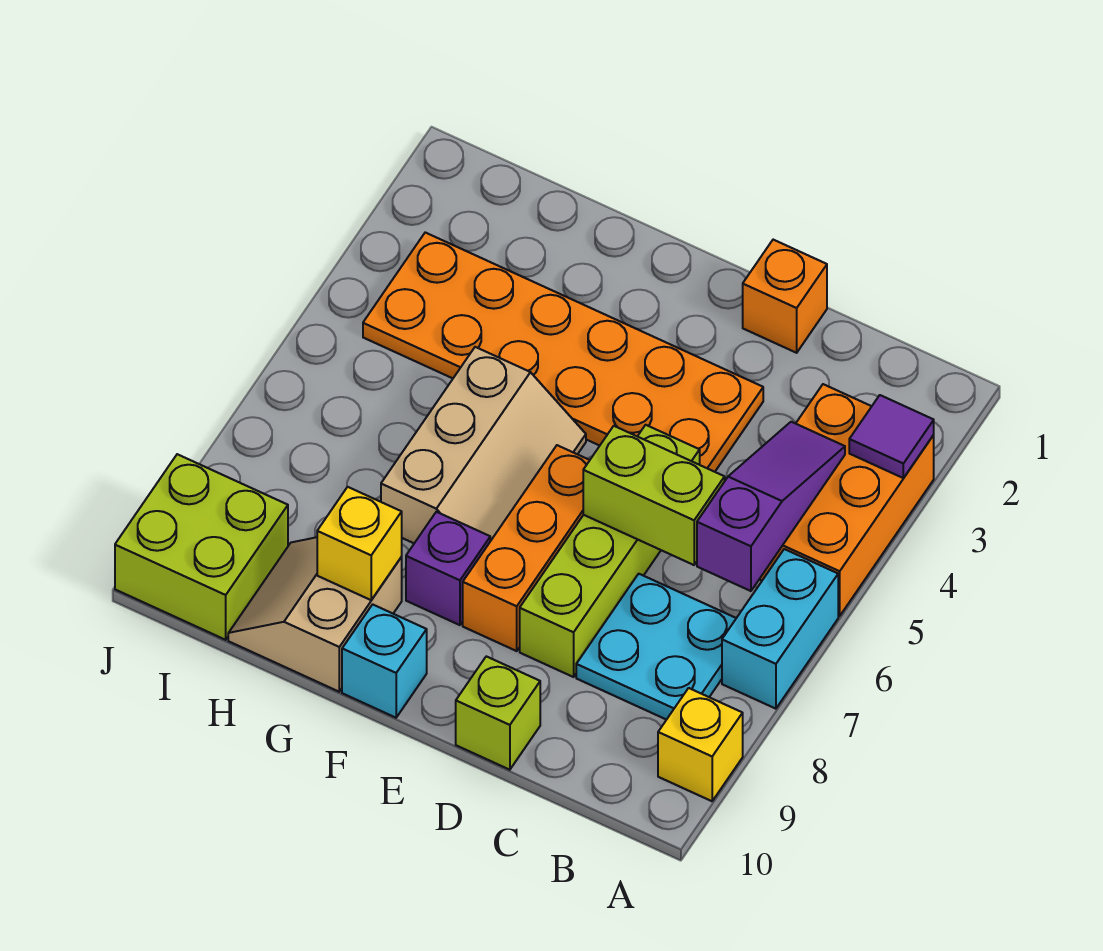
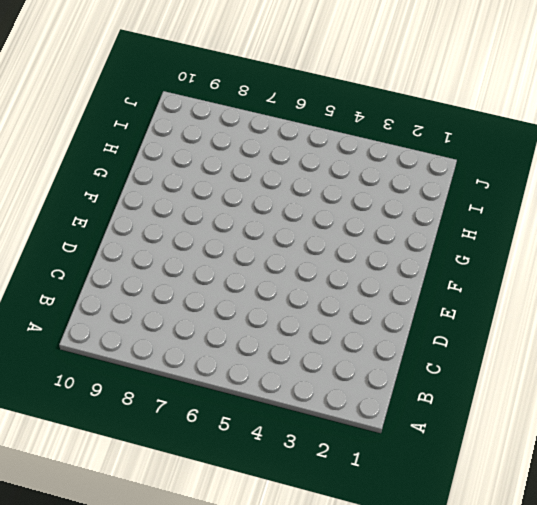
none -> orange 2x3 brick [759,384,934,616]
none -> cyan 1x2 brick [722,549,838,709]
none -> yellow 1x1 brick [658,688,743,801]

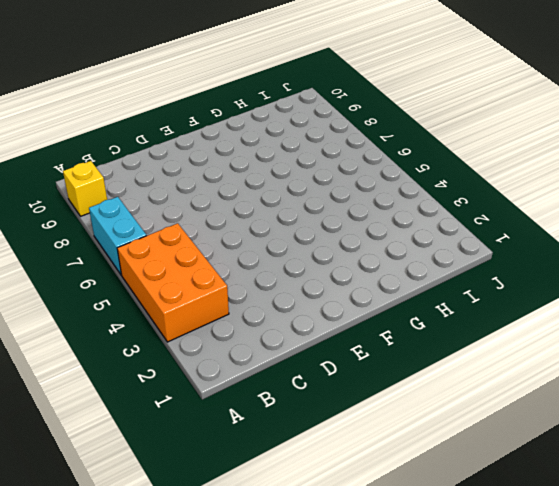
none -> cyan 2x2 plate [576,574,736,720]
none -> orange 1x1 brick [743,240,827,353]
none -> orange 2x6 plate [363,233,763,472]

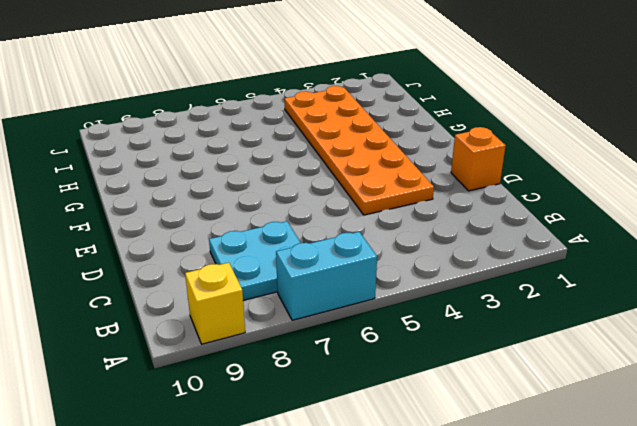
none -> orange 2x3 brick [759,384,934,616]
none -> lime 1x4 brick [520,425,700,677]
none -> lime 1x1 brick [456,656,540,770]

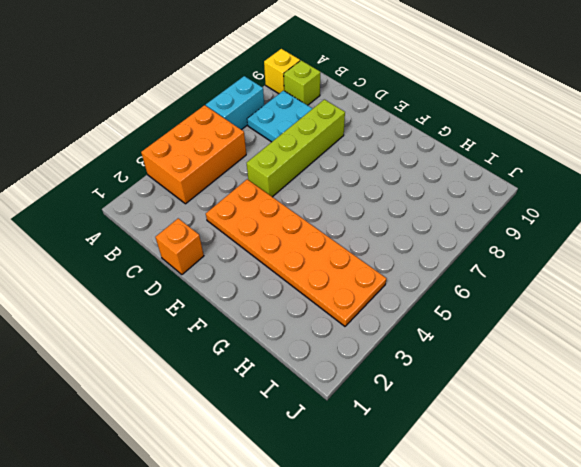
lime 1x1 brick [284,60,320,105] -> lime 1x1 brick moved to [456,656,540,770]
none -> orange 1x3 brick [463,445,590,651]
none -> tan 2x3 slope [381,347,586,543]
none -> purple 1x1 brick [406,512,490,625]

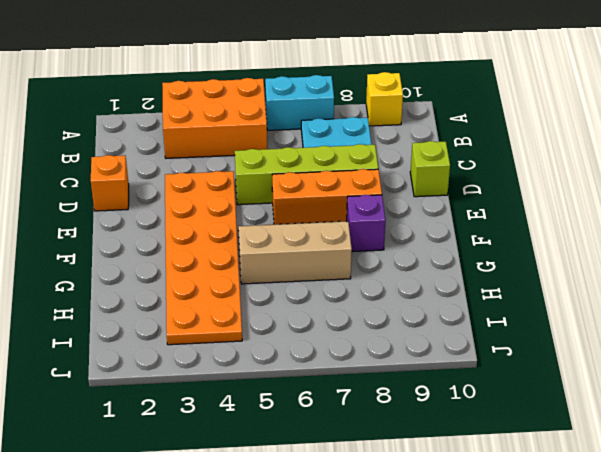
none -> cyan 1x1 brick [342,604,427,718]
none -> tan 2x2 slope [228,537,402,692]
none -> lime 2x2 brick [115,454,288,640]

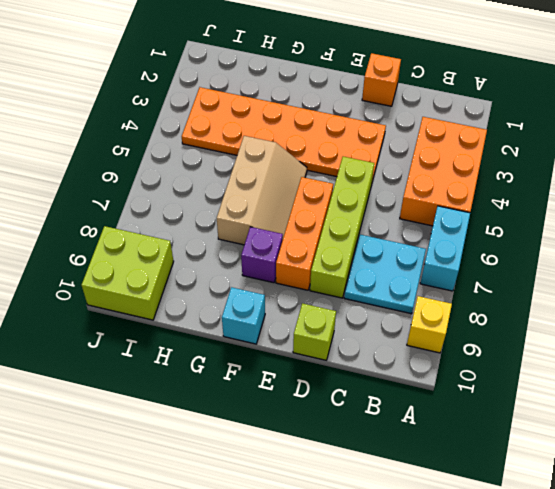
none -> tan 2x2 slope [228,537,402,692]
none -> purple 1x1 tile [849,395,934,478]
none -> purple 1x3 slope [697,422,845,591]

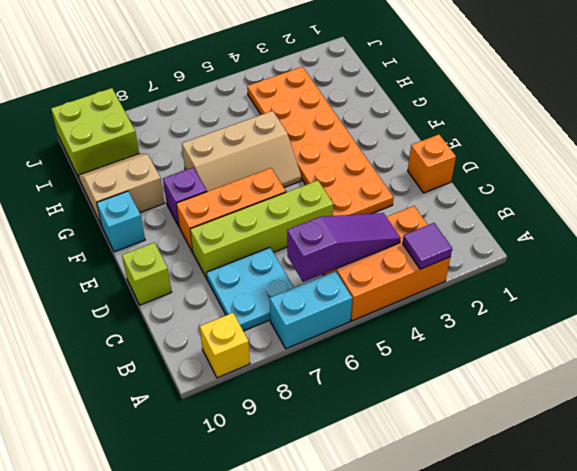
none -> lime 1x2 brick [583,426,725,565]
none -> yellow 1x1 brick [317,487,402,600]

